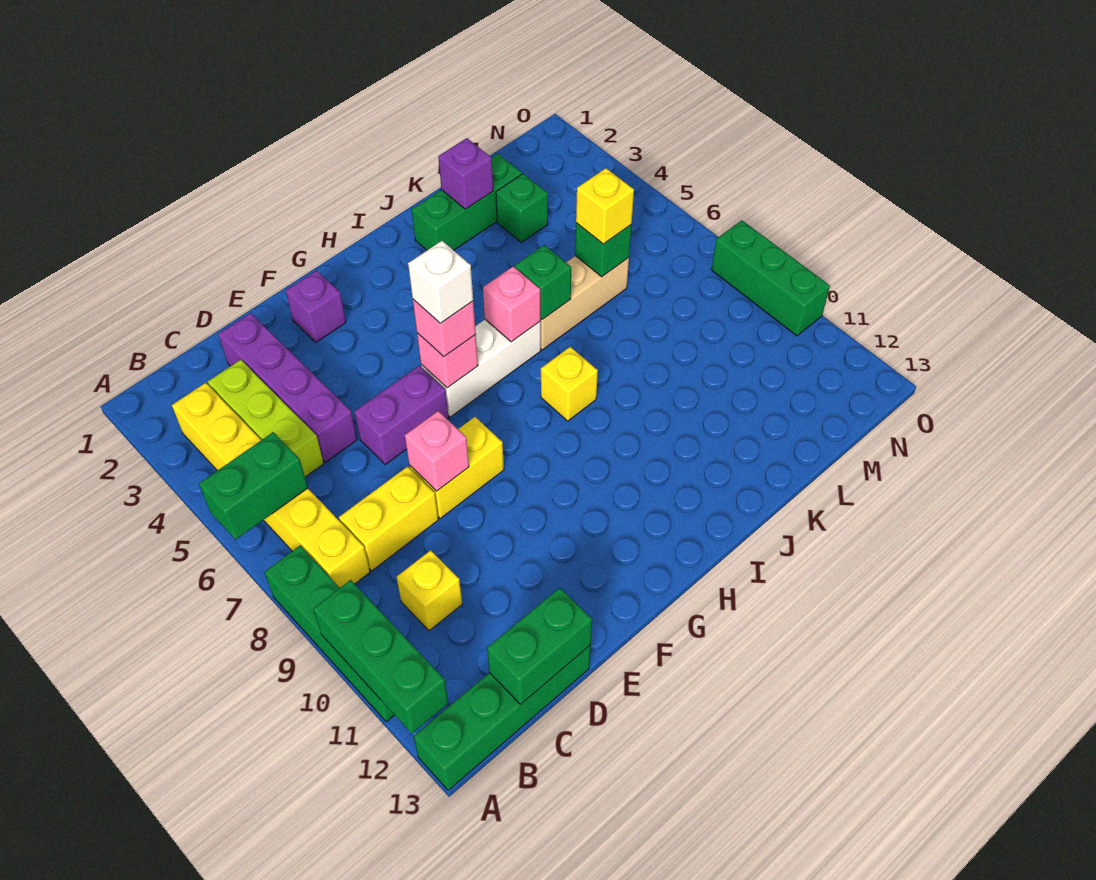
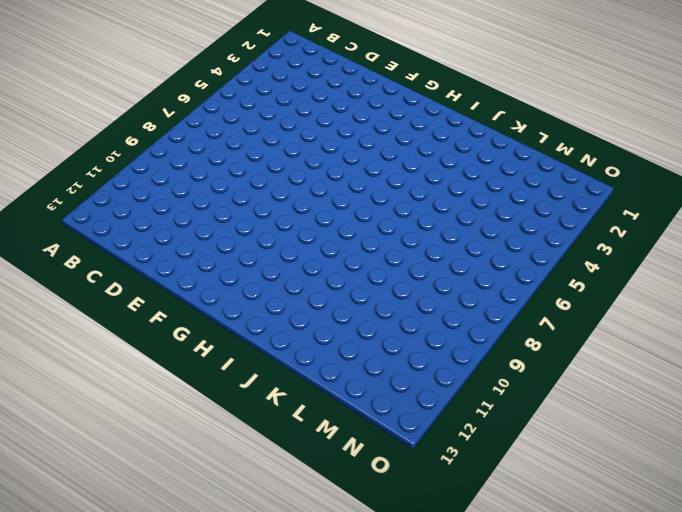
none -> green 1x4 brick [265,546,394,722]
none -> green 1x4 brick [414,645,591,790]
none -> yellow 1x6 brick [172,383,370,588]

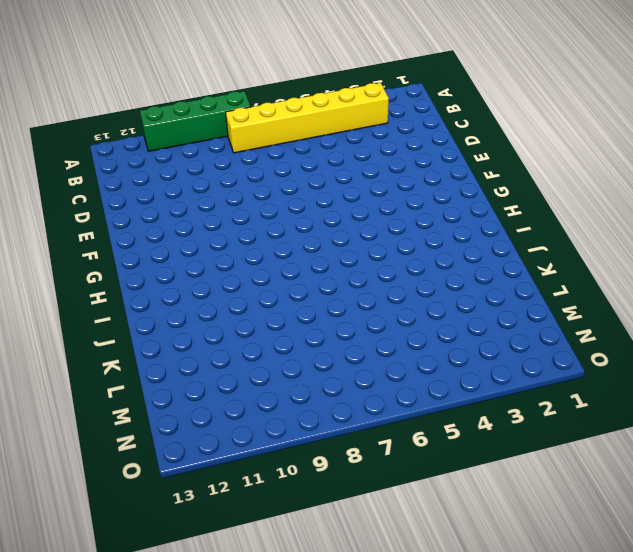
none -> green 1x4 brick [414,645,591,790]
none -> lime 1x3 brick [208,360,324,477]
none -> yellow 1x2 brick [339,466,439,571]

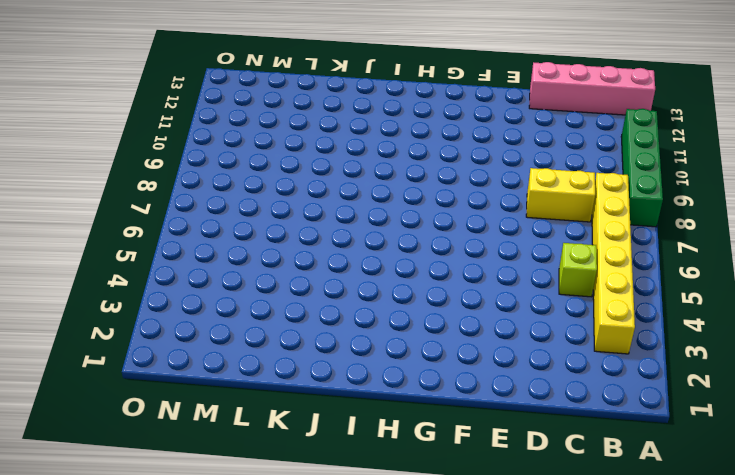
pink 1x4 brick [529,62,655,115] -> green 1x4 brick [414,645,591,790]
lime 1x1 brick [559,243,597,297] -> lime 1x3 brick [208,360,324,477]
none -> yellow 1x1 brick [397,550,462,631]
none -> purple 1x4 brick [218,313,357,462]
none -> purple 1x2 brick [354,366,449,464]

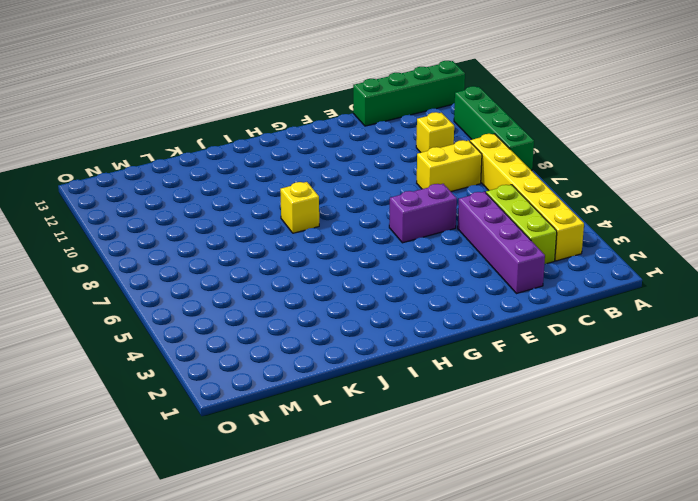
none -> yellow 1x2 brick [409,417,504,519]
none -> purple 1x1 brick [286,271,346,342]
none -> white 1x3 brick [421,320,541,417]

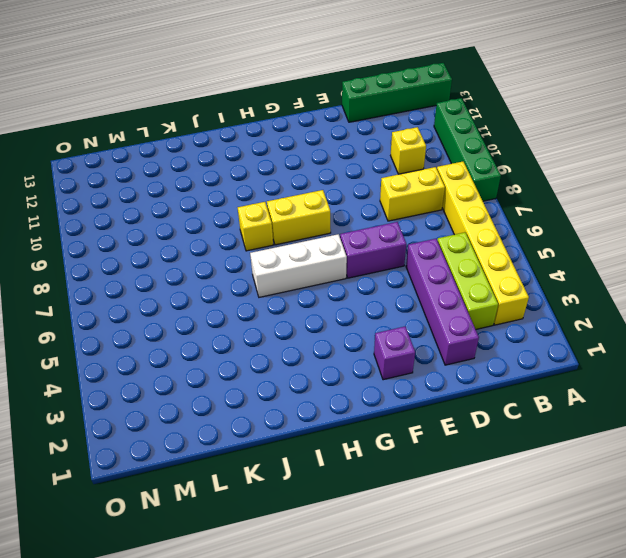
yellow 1x2 brick [267,190,331,245] -> yellow 1x2 brick moved to [409,417,504,519]
none -> green 1x3 brick [412,154,522,250]
none -> tan 1x3 brick [540,256,629,350]
none -> green 1x1 brick [496,174,548,242]

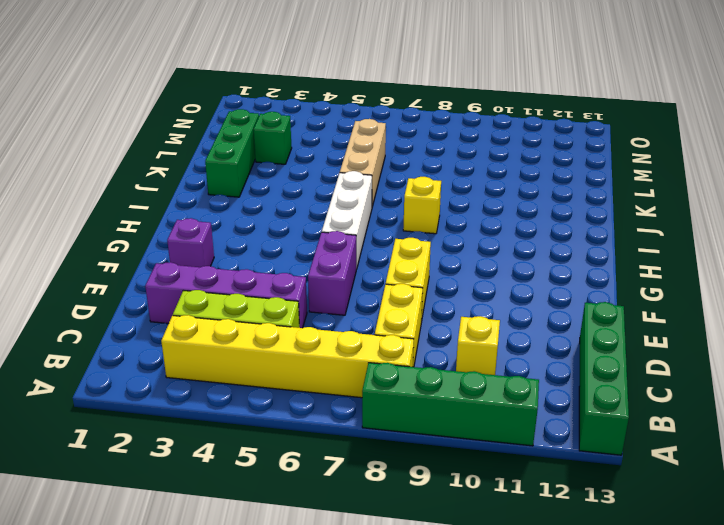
none -> green 1x3 brick [712,220,830,336]
none -> green 1x2 brick [199,432,308,540]
none -> green 1x3 brick [313,580,448,734]

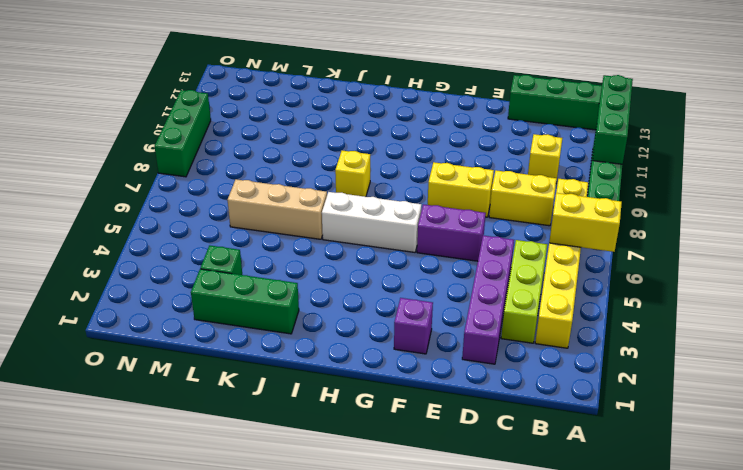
yellow 1x2 brick [549,193,622,252] -> green 1x2 brick [199,432,308,540]
none -> green 1x2 brick [487,588,592,704]
none -> pink 1x1 brick [405,411,469,491]
none -> pink 1x1 brick [417,333,478,388]

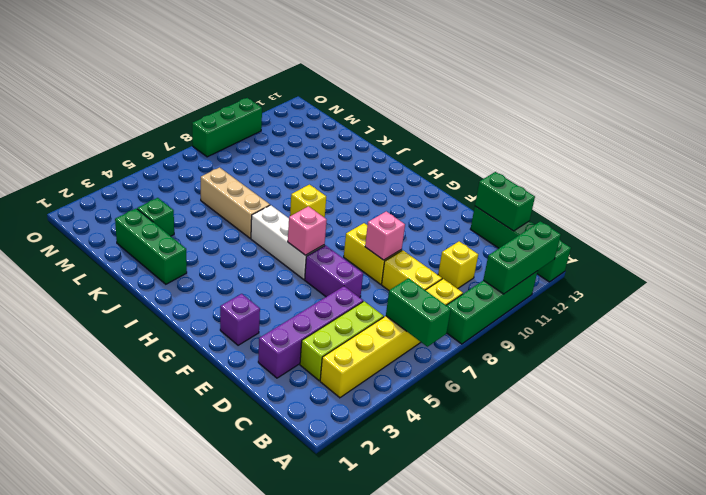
none -> pink 1x1 brick [483,267,541,342]
none -> green 1x1 brick [515,245,571,320]
none -> purple 1x1 brick [438,138,493,209]

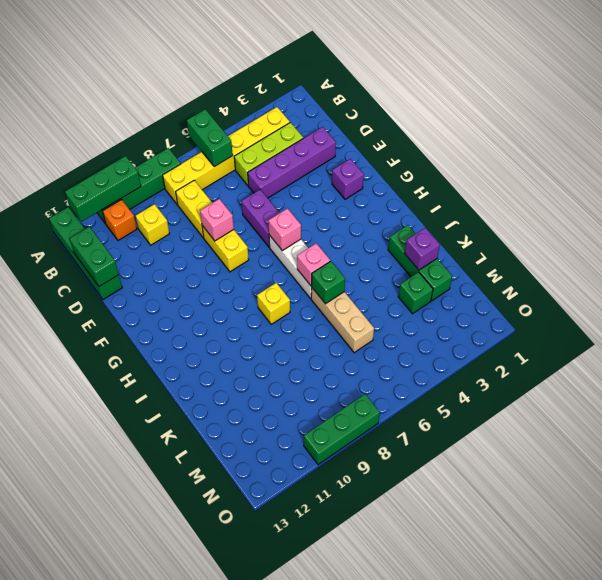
orange 1x1 brick [103,200,137,240] -> none
none -> green 1x1 brick [575,223,631,277]
none -> pink 1x1 brick [413,300,476,356]
none -> yellow 1x1 brick [576,168,634,244]

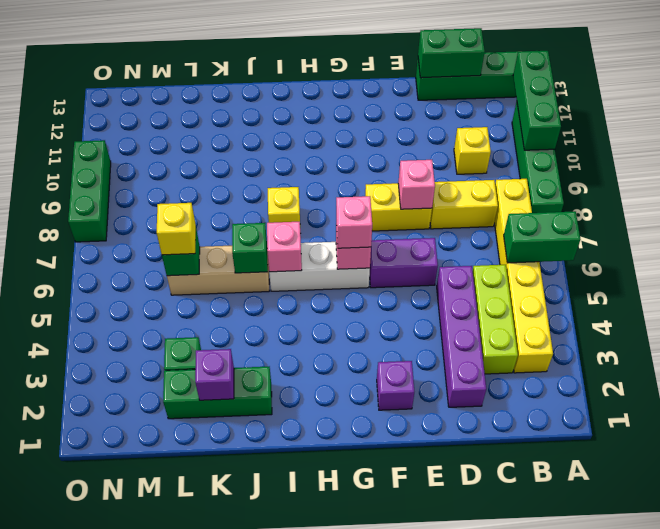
none -> white 1x1 brick [408,241,473,323]

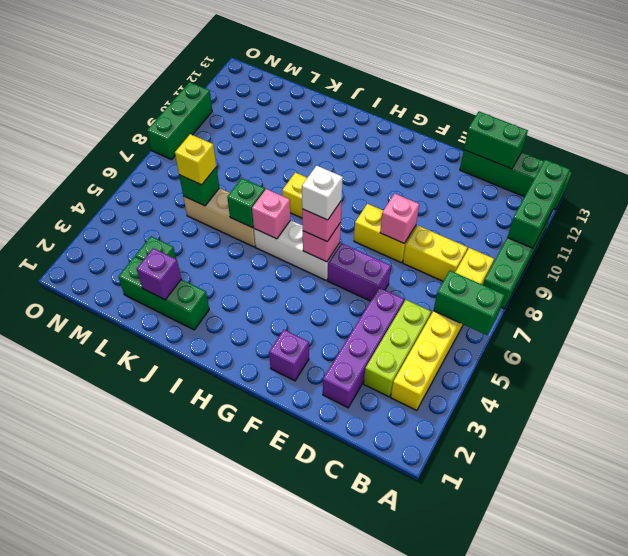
none -> yellow 1x1 brick [397,550,462,631]

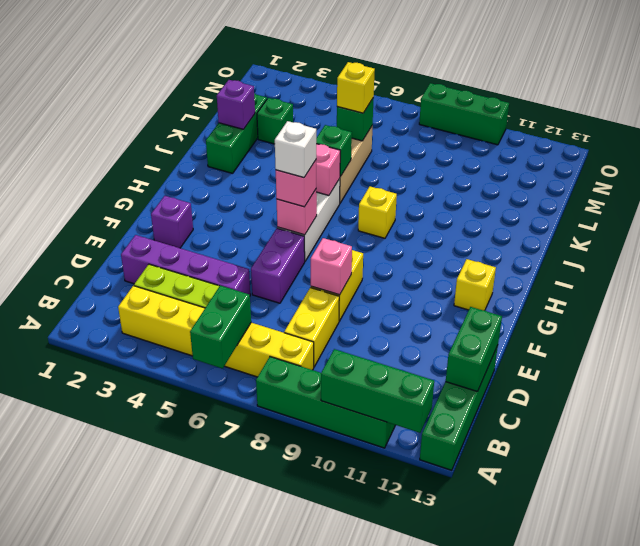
yellow 1x1 brick [454,259,496,310] -> yellow 1x1 brick moved to [397,550,462,631]

